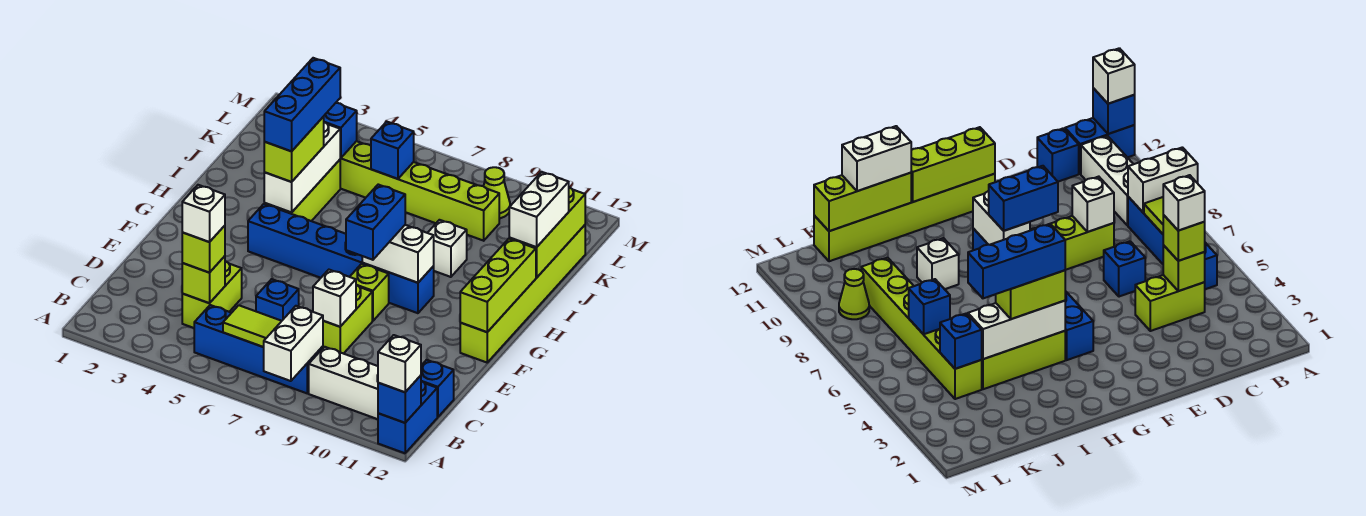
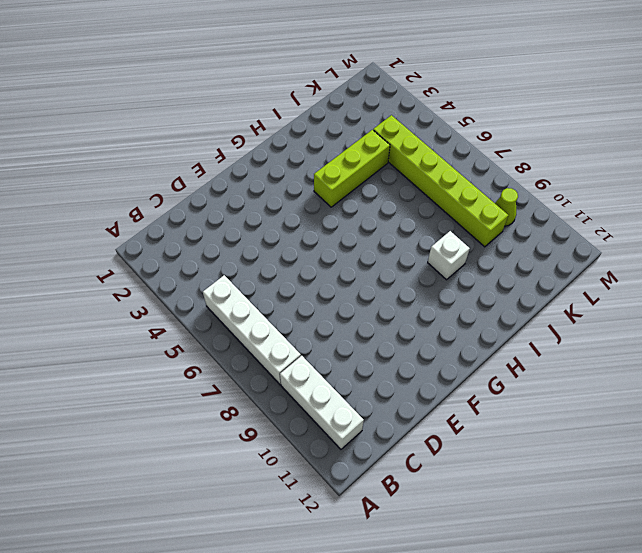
white 1x4 brick [203,275,301,385] -> blue 1x4 brick [194,305,323,393]
none -> blue 1x2 brick [378,381,437,453]
none -> lime 1x2 brick [182,261,242,328]
none -> blue 1x1 brick [421,360,454,417]
none -> blue 1x1 brick [256,279,299,321]

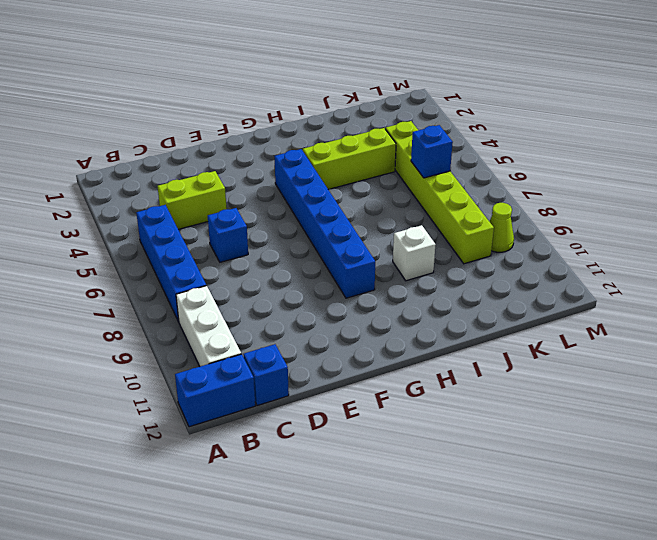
none -> lime 1x2 brick [323,285,372,354]
none -> lime 1x1 brick [350,264,389,321]
none -> lime 1x6 brick [460,225,585,362]
none -> white 1x2 brick [264,306,323,381]

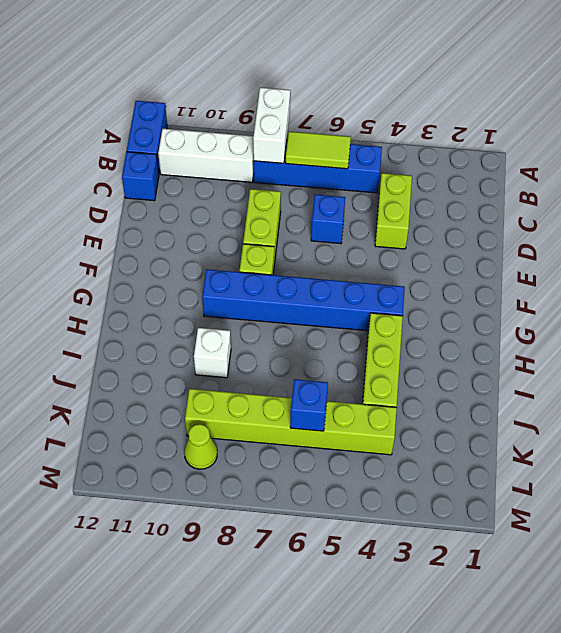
none -> lime 1x6 brick [460,225,585,362]
none -> blue 1x1 brick [378,376,421,423]
none -> lime 1x1 brick [182,256,225,303]
none -> white 1x1 brick [313,270,356,327]

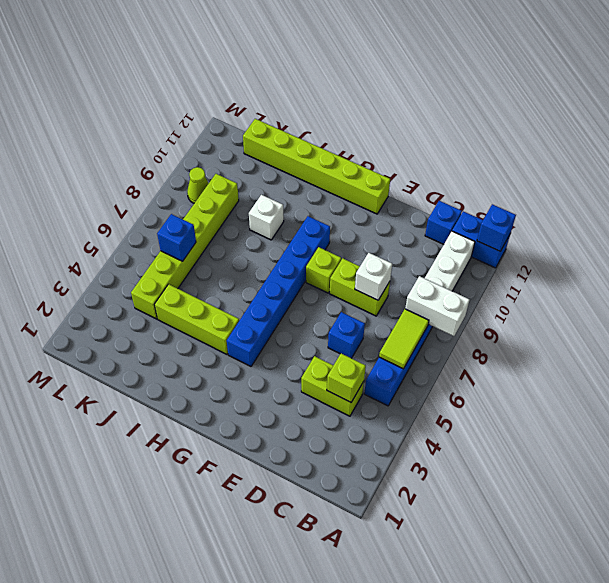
none -> lime 1x3 brick [460,239,536,332]
none -> white 1x2 brick [362,225,434,283]
none -> white 1x3 brick [264,122,340,212]
none -> lime 1x3 brick [509,187,585,278]

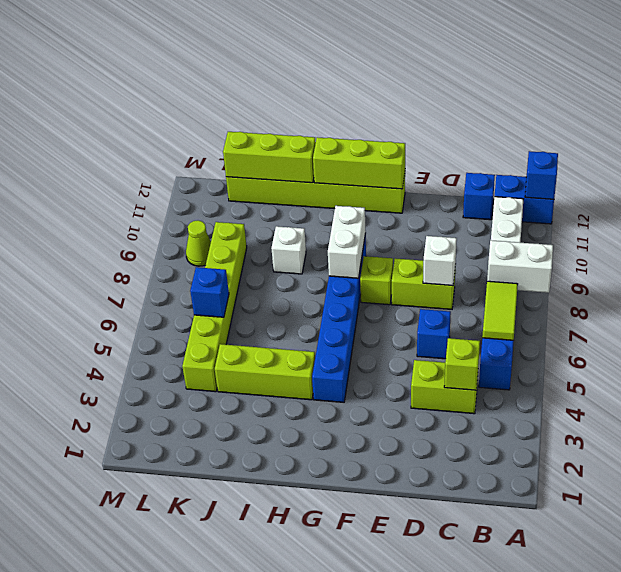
none -> white 1x3 brick [264,122,340,212]
none -> blue 1x1 brick [323,103,357,158]
none -> white 1x1 brick [378,335,421,392]
none -> lime 1x1 brick [182,226,225,273]

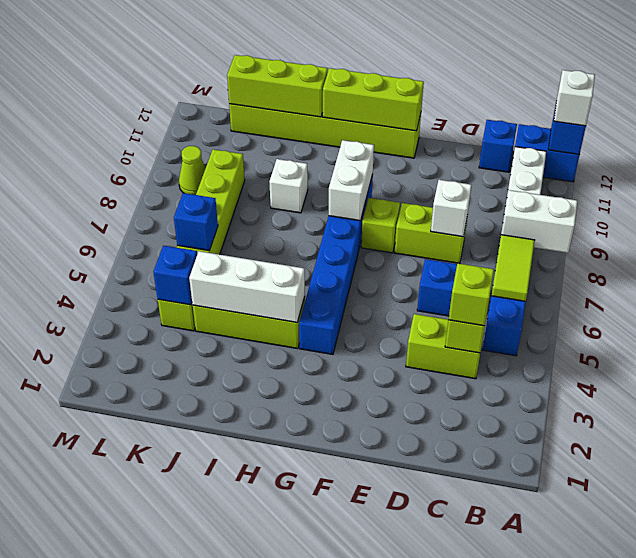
none -> blue 1x2 brick [346,185,405,260]
none -> lime 1x2 brick [264,117,324,182]
none -> white 1x2 brick [509,172,569,247]
none -> white 1x1 brick [182,185,225,242]

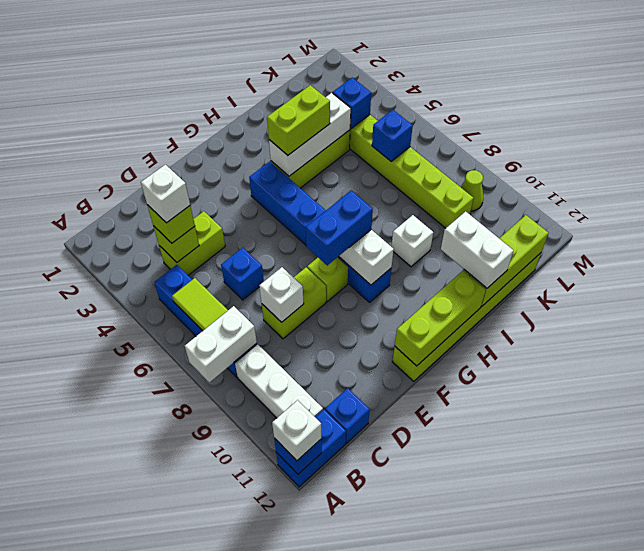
white 1x2 brick [441,211,514,288] -> white 1x2 brick turned to [509,172,569,247]
none -> blue 1x3 brick [264,58,340,151]

